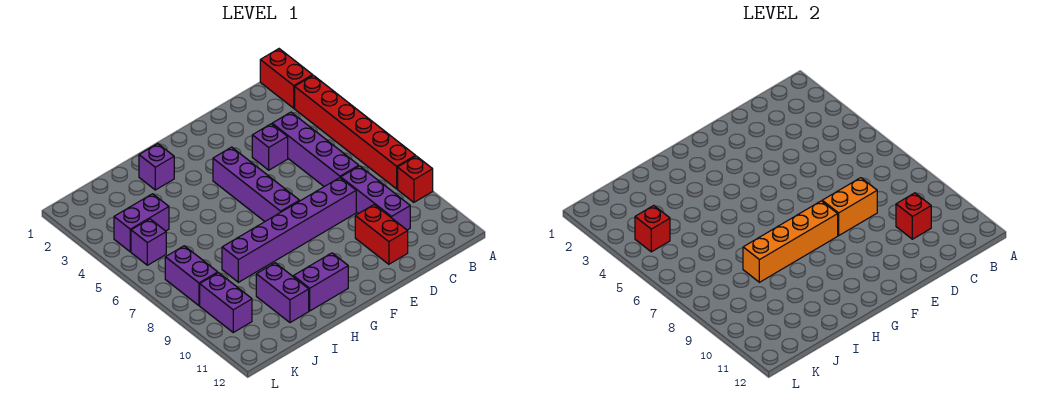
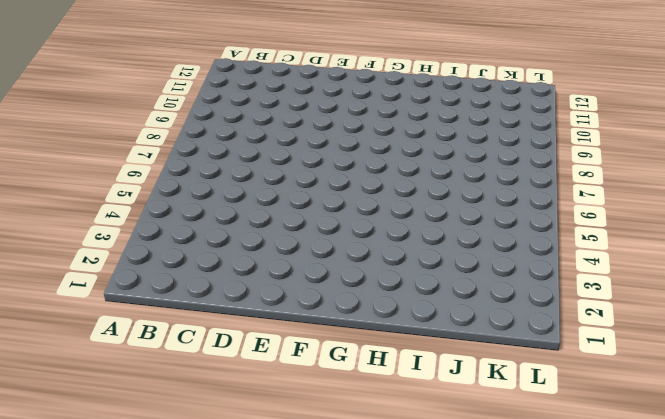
none -> red 1x2 brick [260,49,313,108]
none -> red 1x6 brick [295,75,415,189]
none -> red 1x1 brick [398,156,433,202]

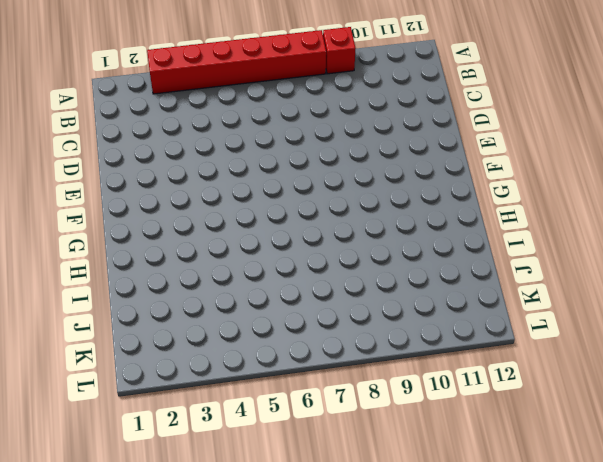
none -> red 1x2 brick [260,49,313,108]
none -> purple 1x4 brick [272,112,359,187]
none -> purple 1x3 brick [341,166,410,230]

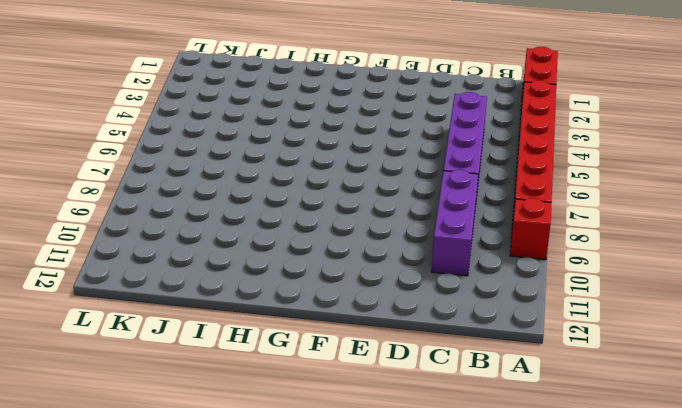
none -> purple 1x1 brick [252,124,288,170]
none -> purple 1x6 brick [222,178,356,282]
none -> red 1x2 brick [355,205,408,264]

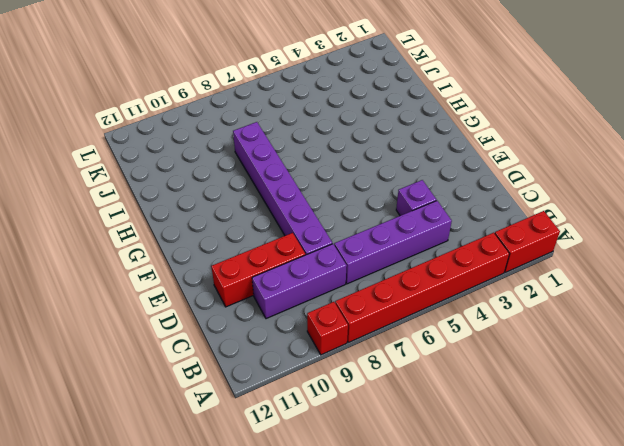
red 1x3 brick [211,233,305,307] -> red 1x2 brick [355,205,408,264]
none -> purple 1x4 brick [213,147,299,221]
none -> purple 1x2 brick [293,253,348,311]
none -> purple 1x1 brick [139,144,174,190]

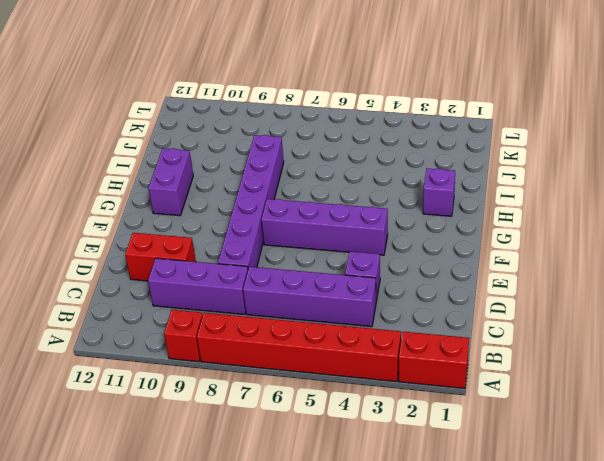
none -> purple 1x2 brick [256,263,309,323]
none -> purple 1x2 brick [114,194,169,252]
none -> purple 1x1 brick [131,219,166,265]

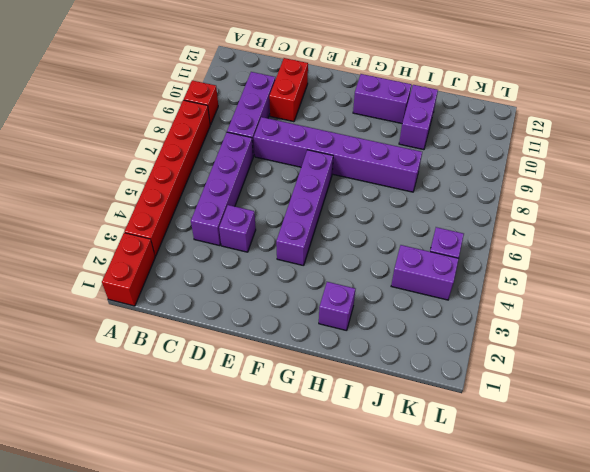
none -> purple 1x2 brick [165,246,218,306]
none -> purple 1x2 brick [200,273,252,332]
none -> red 1x1 brick [896,193,931,239]

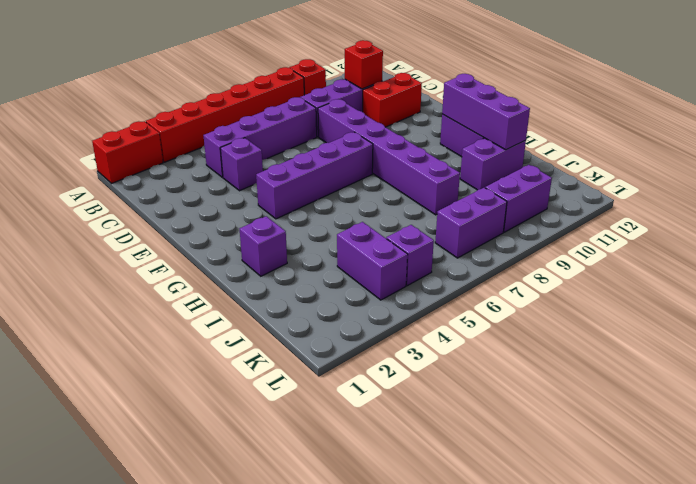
purple 1x3 brick [442,74,530,150] -> none
none -> orange 1x2 brick [822,178,877,236]
none -> orange 1x4 brick [743,201,838,282]
none -> red 1x1 brick [635,206,670,252]

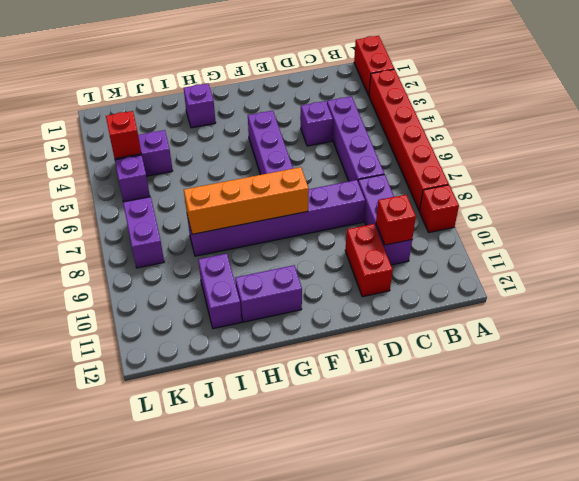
none -> purple 1x2 brick [200,273,252,332]
none -> orange 1x2 brick [822,178,877,236]

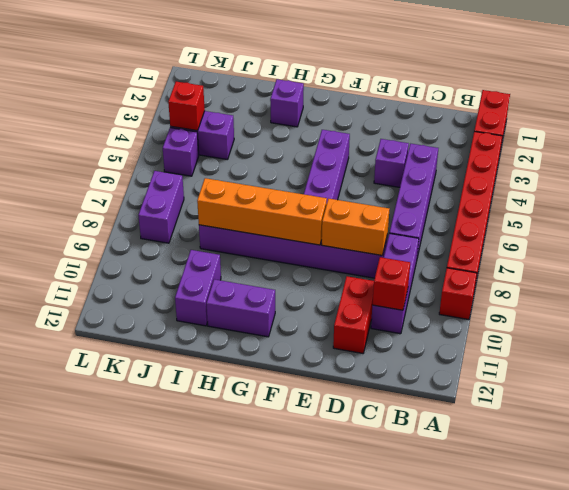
none -> purple 1x2 brick [200,273,252,332]

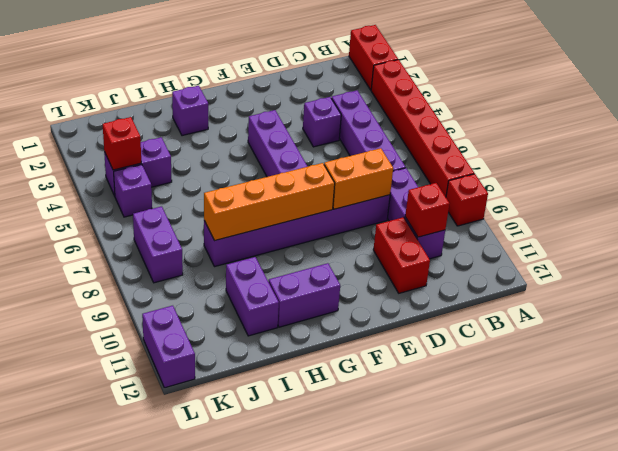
purple 1x2 brick [142,306,195,388] -> purple 1x2 brick moved to [200,273,252,332]

